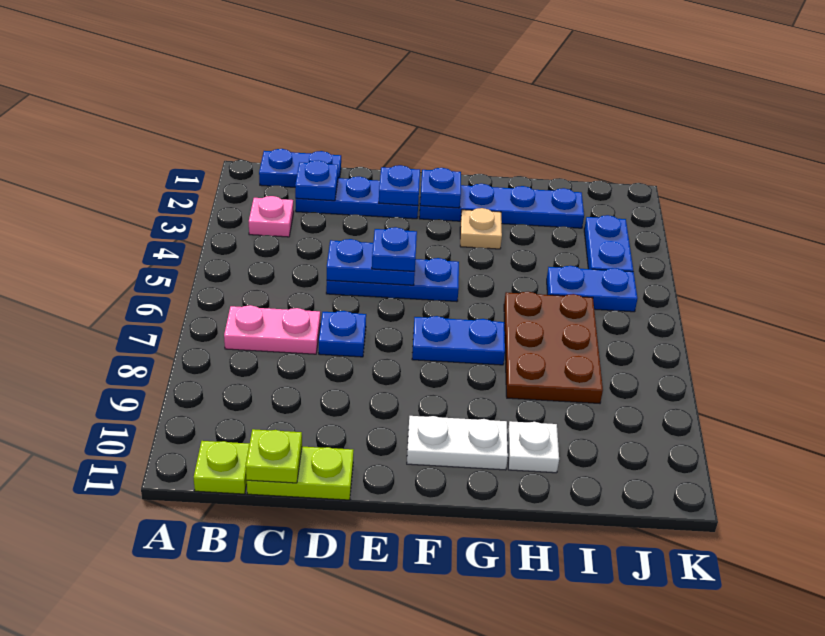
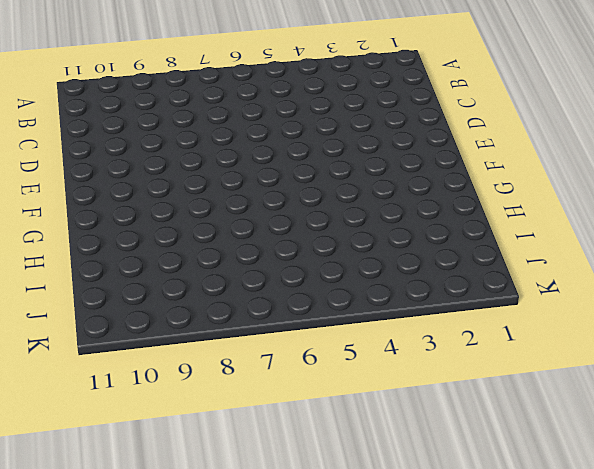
none -> blue 1x2 plate [259,149,341,187]
none -> pink 1x1 plate [249,196,294,237]
none -> pink 1x2 plate [224,305,320,354]

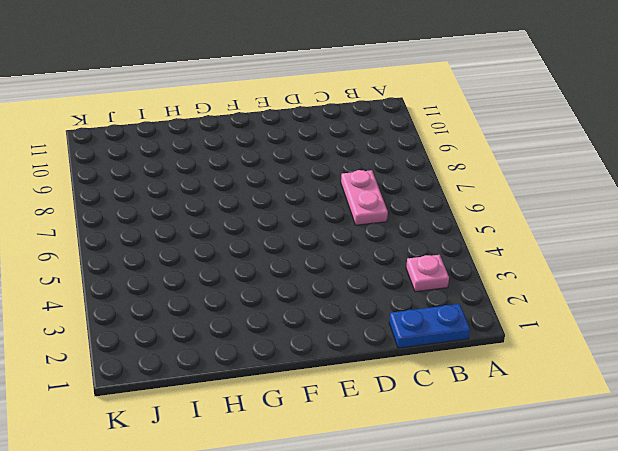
pink 1x2 plate [341,170,388,225] -> pink 1x2 plate turned to [224,305,320,354]
none -> lime 1x1 plate [194,441,250,494]
none -> blue 1x3 plate [296,177,418,219]
none -> lime 1x2 plate [247,447,353,500]

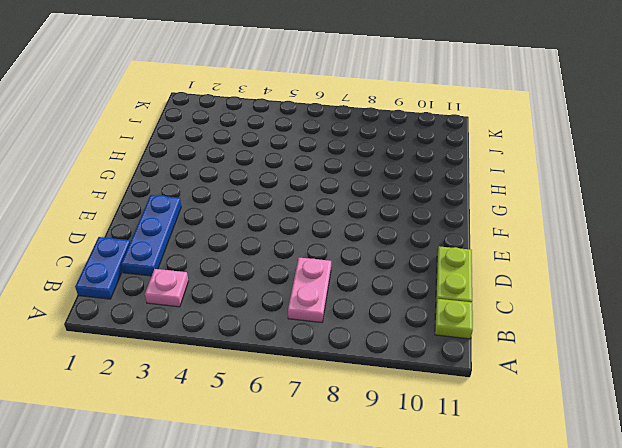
none -> blue 1x3 plate [326,258,459,302]
none -> blue 1x1 plate [319,311,366,357]
none -> blue 1x4 plate [419,184,584,228]

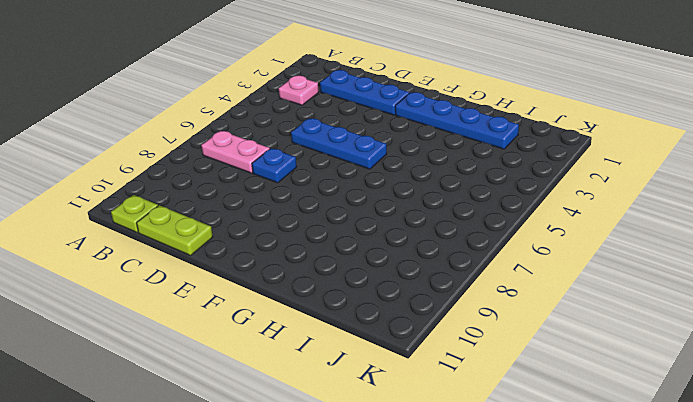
none -> blue 1x2 plate [259,149,341,187]
none -> blue 1x2 plate [412,316,505,365]
none -> white 1x2 plate [407,416,508,470]

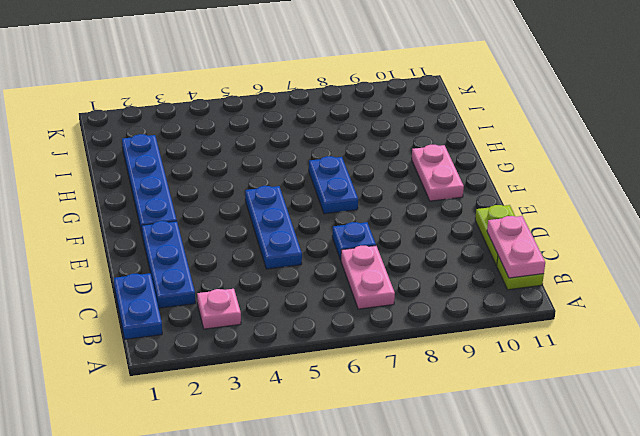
pink 1x2 plate [487,216,545,278] -> lime 1x1 plate [246,429,302,483]
pink 1x2 plate [412,145,464,201] -> white 1x2 plate [407,416,508,470]
none -> tan 1x1 plate [460,208,502,249]
none -> brown 2x3 plate [504,292,603,403]
none -> white 1x1 plate [508,421,559,473]

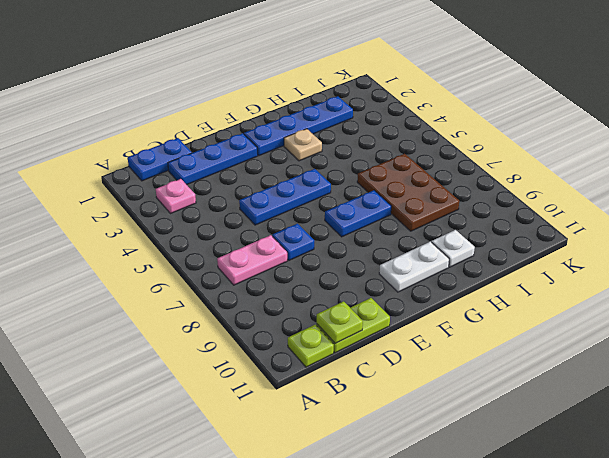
none -> blue 1x2 plate [547,266,638,312]
none -> blue 1x2 plate [584,215,633,272]
none -> blue 1x1 plate [295,161,338,201]

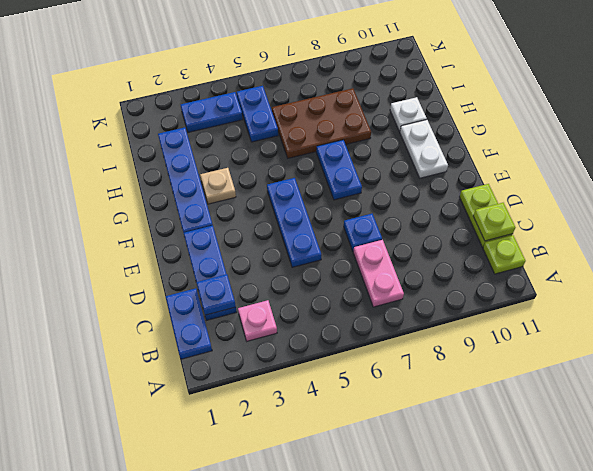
none -> blue 1x2 plate [327,239,415,285]
none -> blue 1x1 plate [379,165,420,205]
none -> blue 1x1 plate [420,168,461,208]

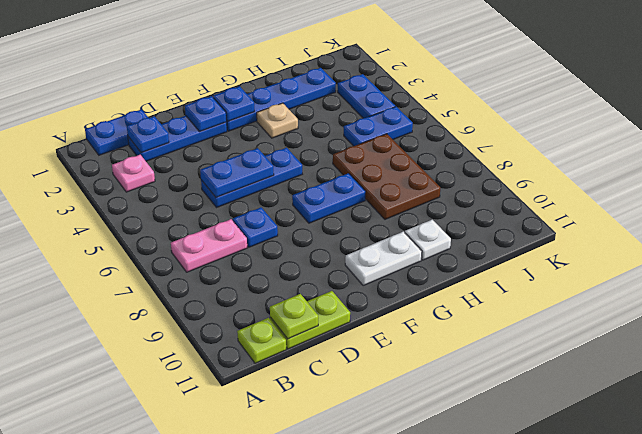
none -> blue 1x1 plate [372,227,417,271]

